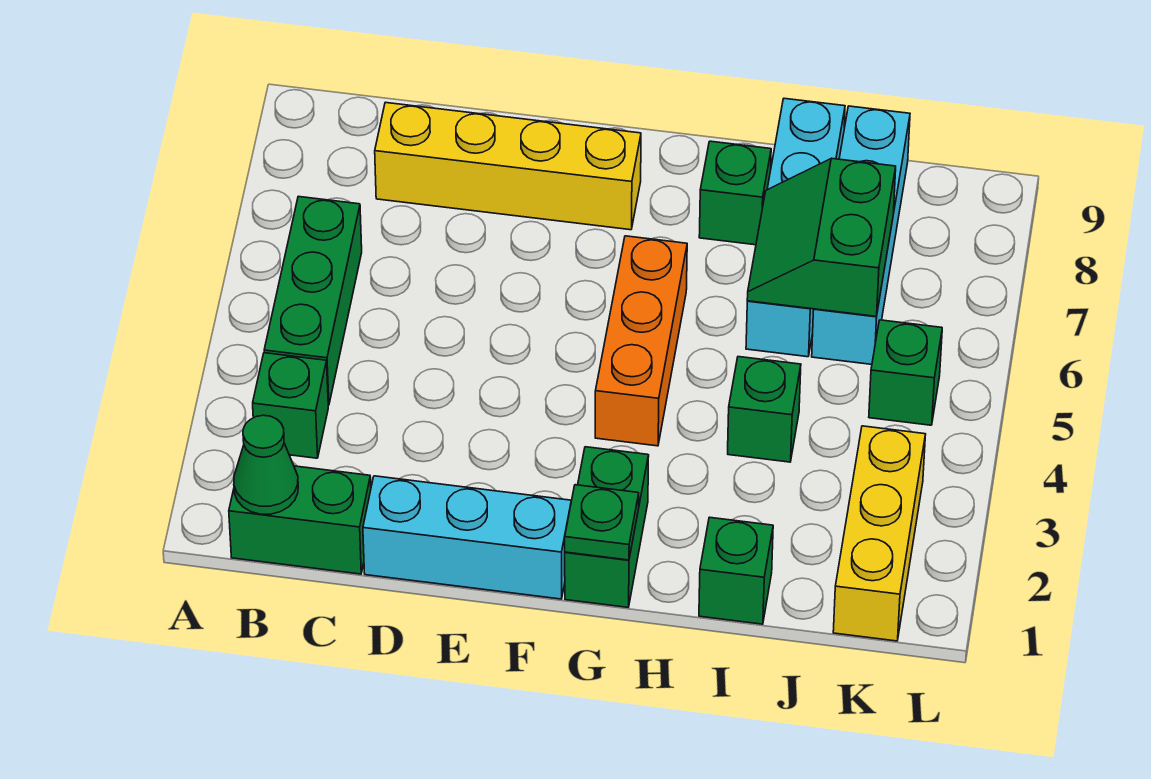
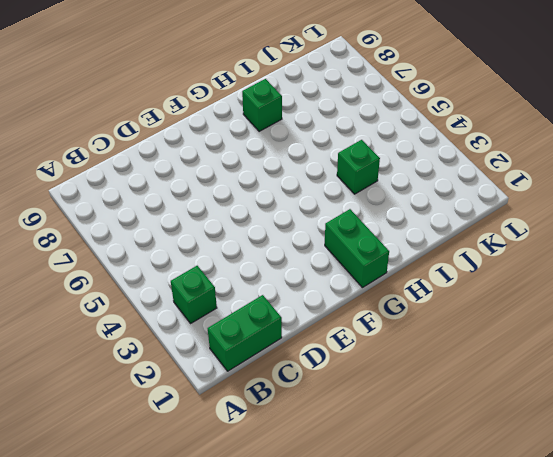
none -> green 1x3 brick [264,196,362,405]
none -> yellow 1x4 brick [375,102,641,230]
none -> cyan 1x3 brick [363,476,571,599]

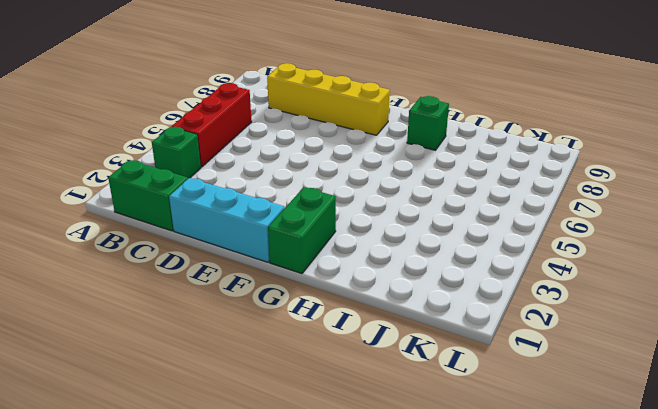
red 1x3 brick [172,83,252,167] -> green 1x3 brick [264,196,362,405]
none -> orange 1x3 brick [595,236,687,446]
none -> green 1x1 brick [699,517,773,624]
none -> green 1x1 brick [728,357,801,462]

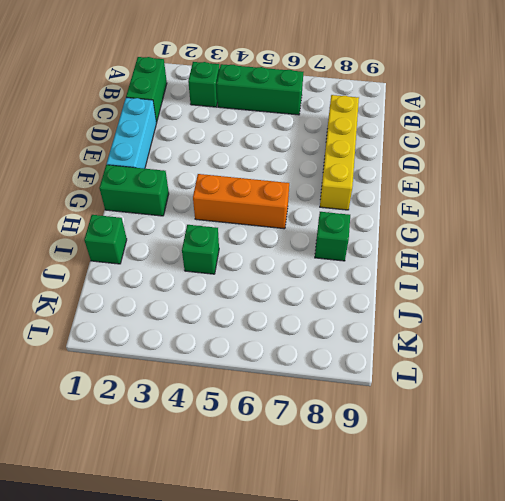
none -> cyan 1x4 brick [746,98,845,357]
none -> cyan 1x4 brick [812,106,910,364]
none -> yellow 1x3 brick [833,426,926,641]

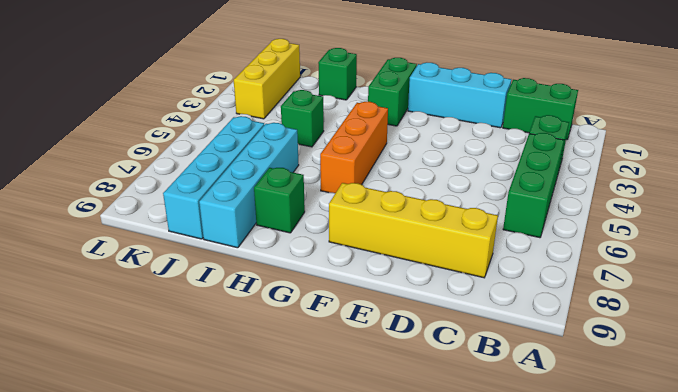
none -> green 1x1 brick [869,320,942,425]
none -> green 1x1 cone [234,415,298,514]
none -> green 1x1 plate [565,485,639,560]

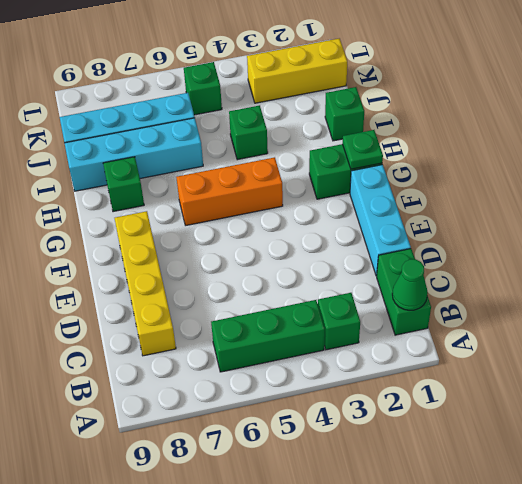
none -> green 2x2 slope [747,158,896,316]

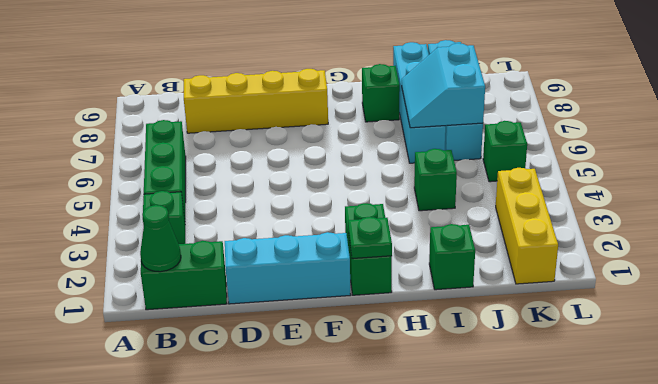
cyan 2x2 slope [402,43,485,128] -> green 2x2 slope [747,158,896,316]
none -> orange 1x3 brick [595,236,687,446]

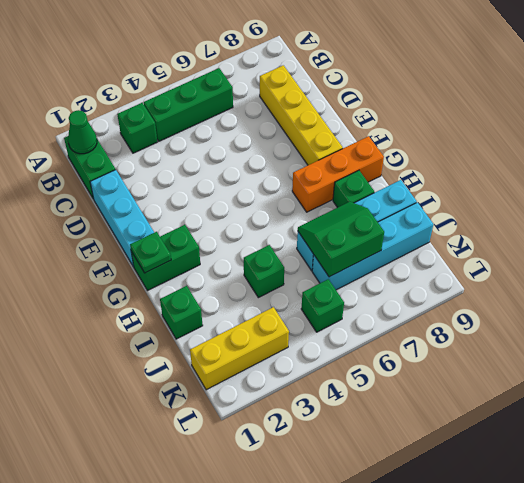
orange 1x3 brick [292,136,384,212] -> orange 1x3 brick moved to [595,236,687,446]

